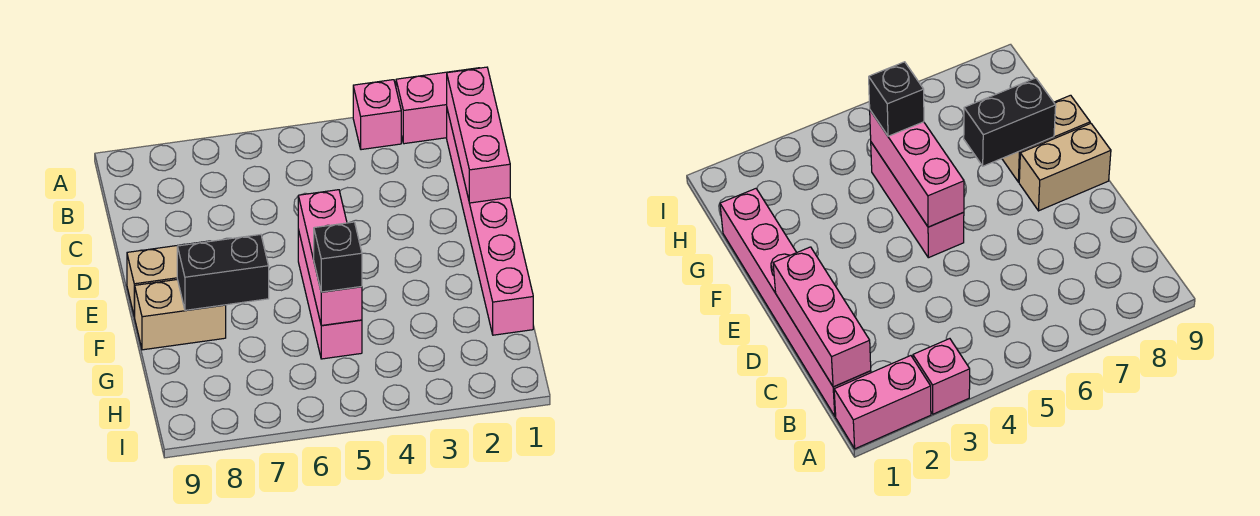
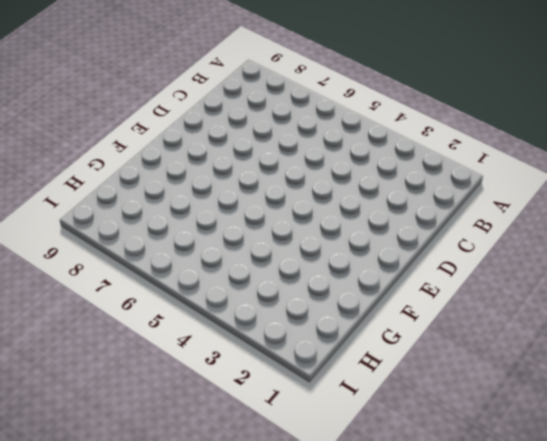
none -> pink 1x2 brick [396,68,477,144]
none -> pink 1x1 brick [353,80,401,150]

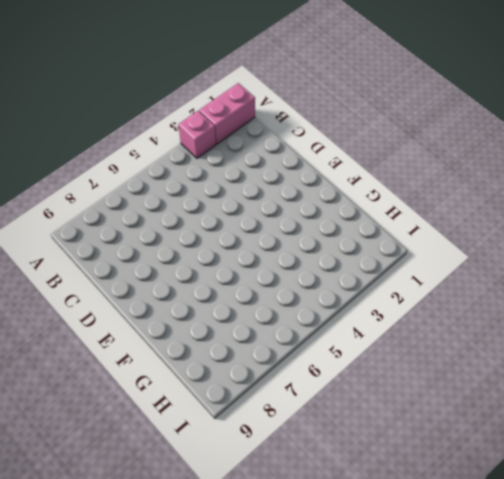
none -> pink 1x6 brick [447,110,533,335]
none -> pink 1x3 brick [298,230,362,359]

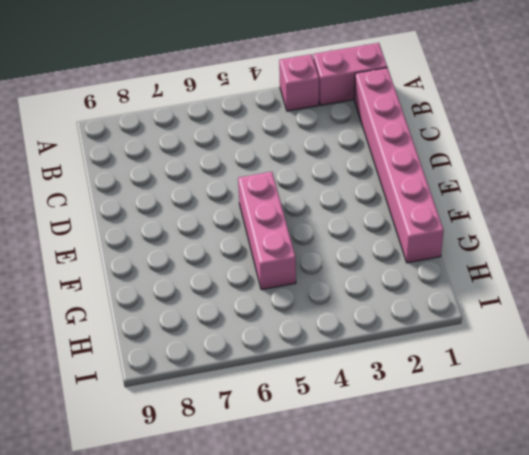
none -> tan 1x2 brick [127,241,210,317]
none -> tan 1x2 brick [135,279,226,350]

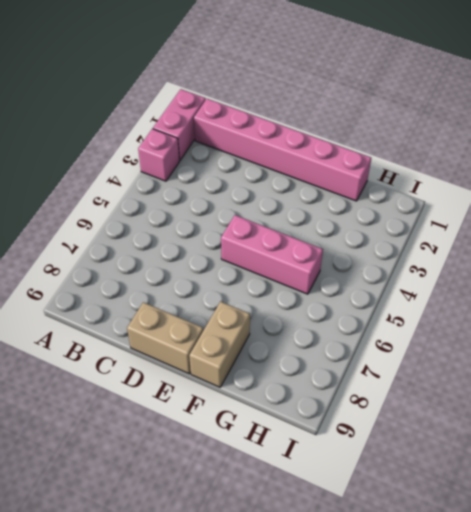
tan 1x2 brick [127,302,203,374] -> tan 1x2 brick turned to [127,241,210,317]
none -> pink 1x3 brick [447,67,510,203]
none -> pink 1x3 brick [298,190,362,326]

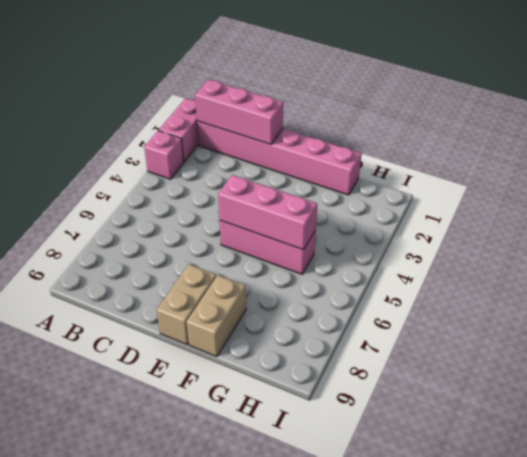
none -> black 1x2 brick [177,234,269,310]
none -> black 1x1 brick [314,222,362,292]

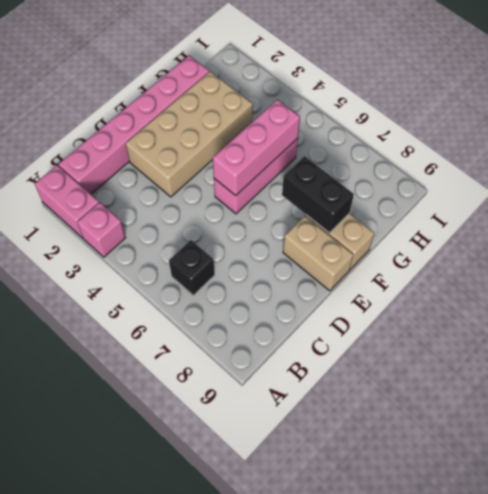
black 1x1 brick [169,240,215,295] -> black 1x1 brick moved to [314,222,362,292]
tan 2x4 brick [126,71,253,197] -> none
none -> pink 1x3 brick [447,67,510,203]

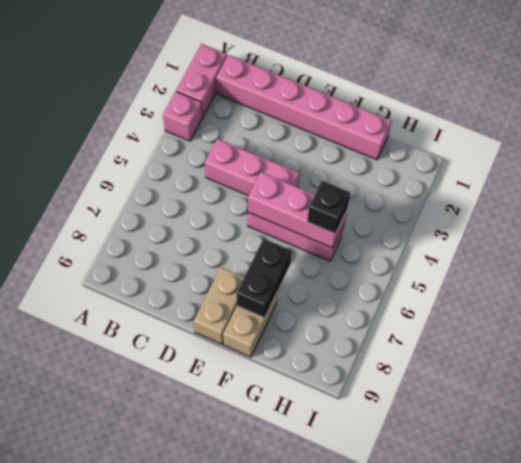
pink 1x3 brick [205,139,300,196] -> pink 1x3 brick moved to [447,67,510,203]

